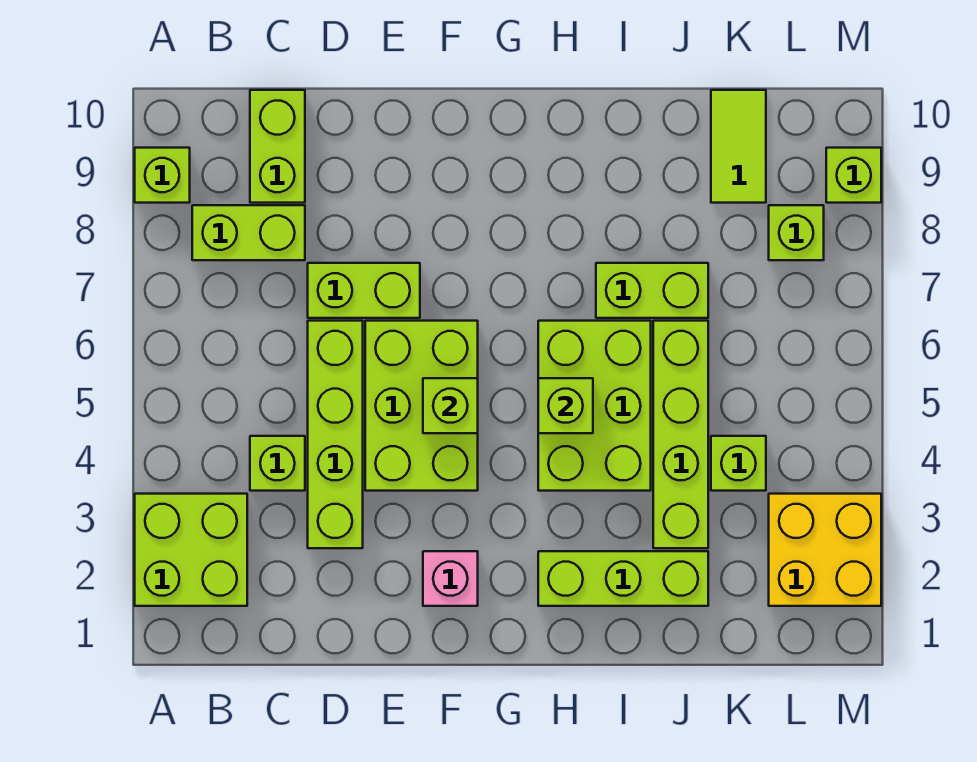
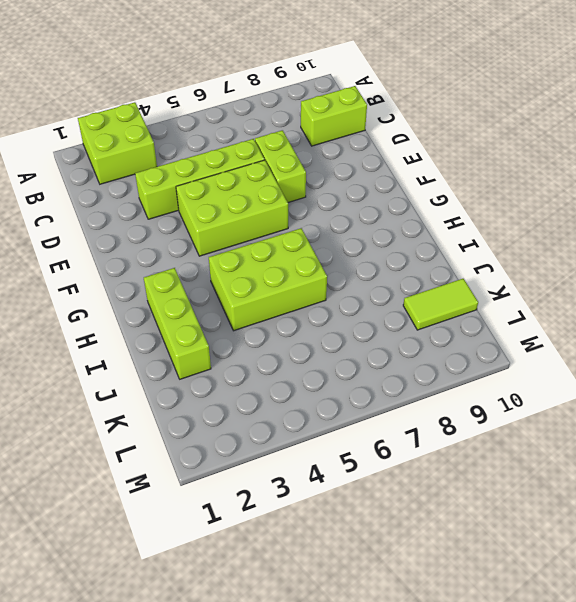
none -> lime 1x1 brick [135,148,190,203]
none -> lime 1x2 brick [192,205,305,260]
none -> lime 1x1 brick [250,436,305,491]

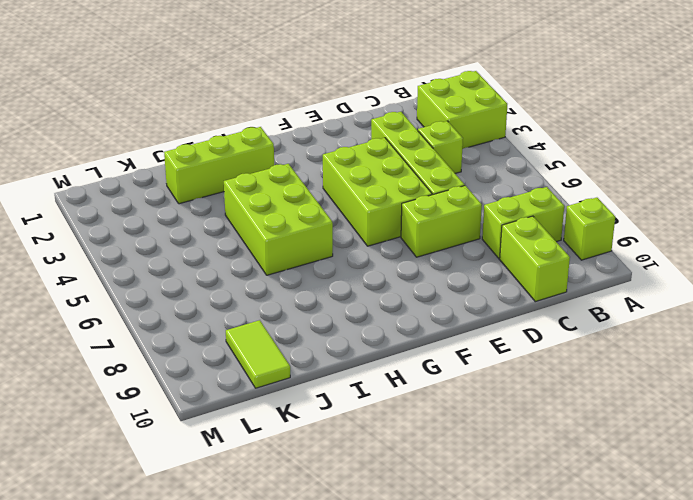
none -> pink 1x1 brick [423,551,478,606]
none -> lime 1x2 brick [596,263,708,318]
none -> lime 1x4 brick [653,321,708,548]

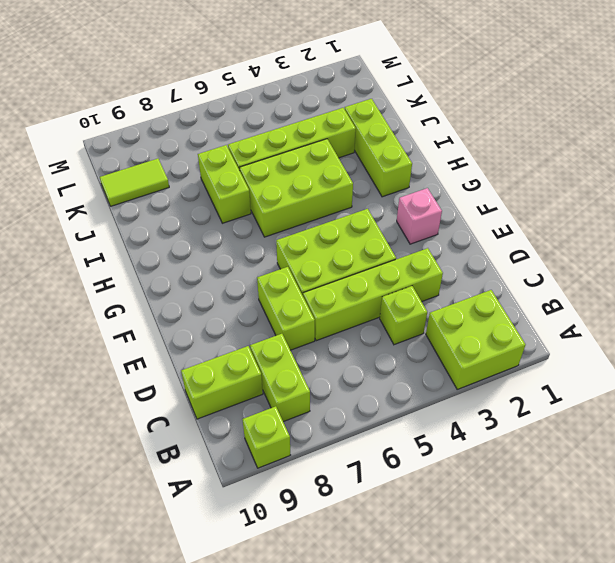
none -> lime 1x1 brick [711,436,766,491]
none -> yellow 2x2 brick [769,494,881,606]
none -> lime 1x1 brick [769,205,824,260]

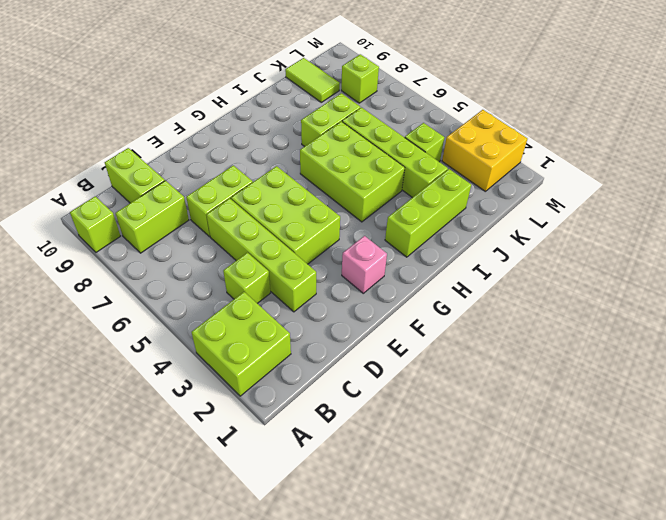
none -> lime 1x1 brick [826,148,881,203]
none -> lime 1x1 brick [423,378,478,433]
none -> lime 1x1 brick [538,378,593,433]

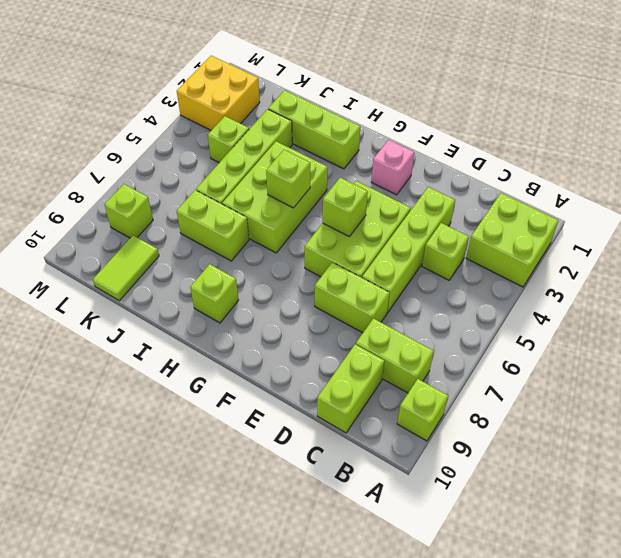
lime 1x1 brick [190,264,238,323] -> lime 1x1 brick moved to [826,148,881,203]

